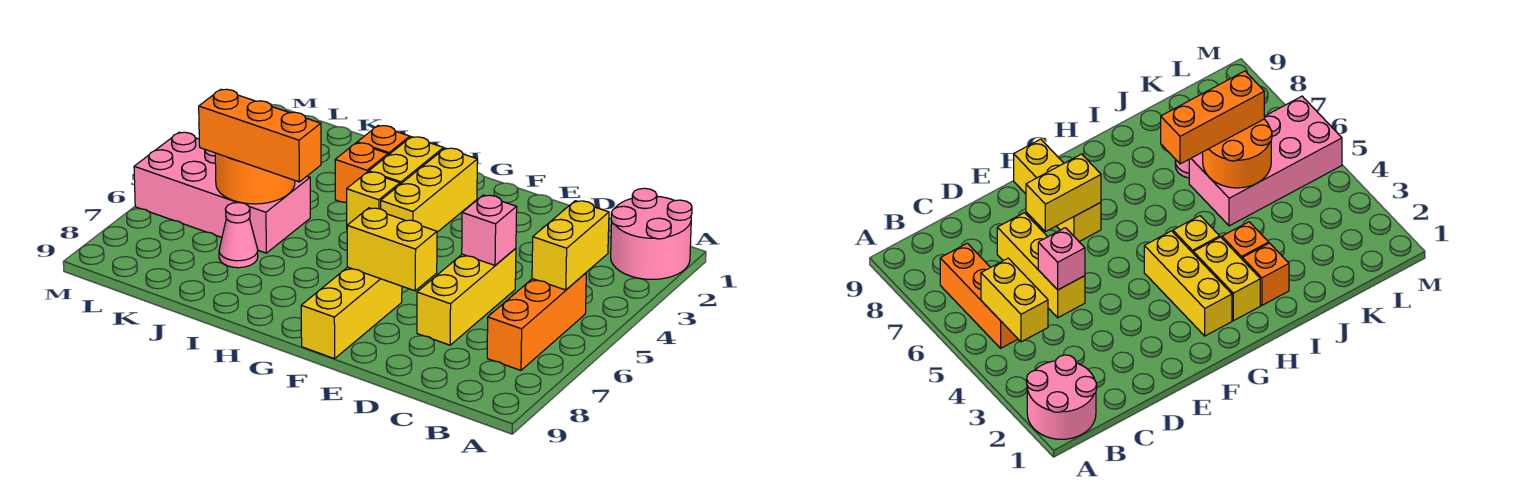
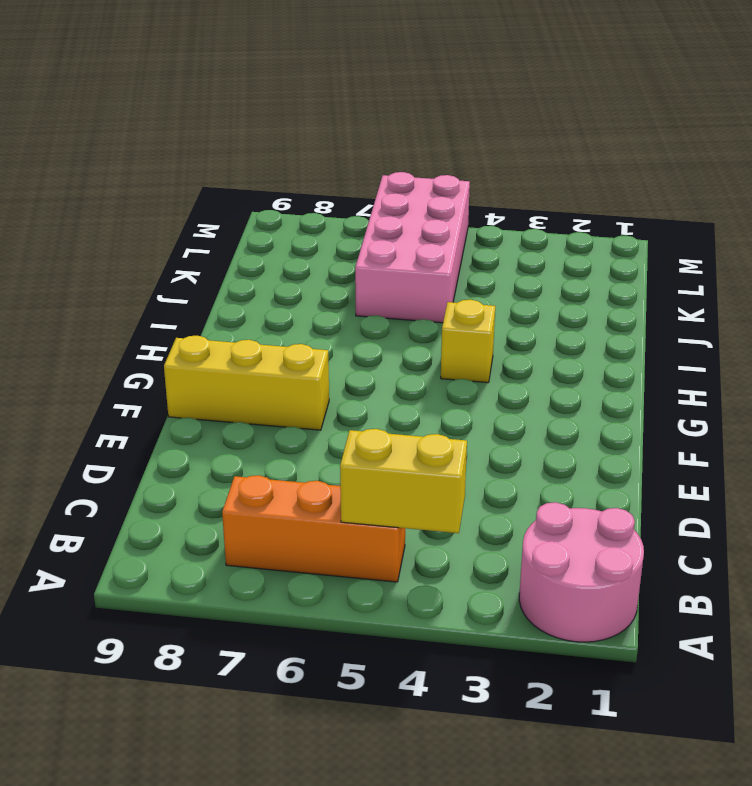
none -> yellow 1x3 brick [417,248,516,345]
none -> yellow 1x3 brick [381,148,477,232]
none -> yellow 1x2 brick [369,137,444,184]

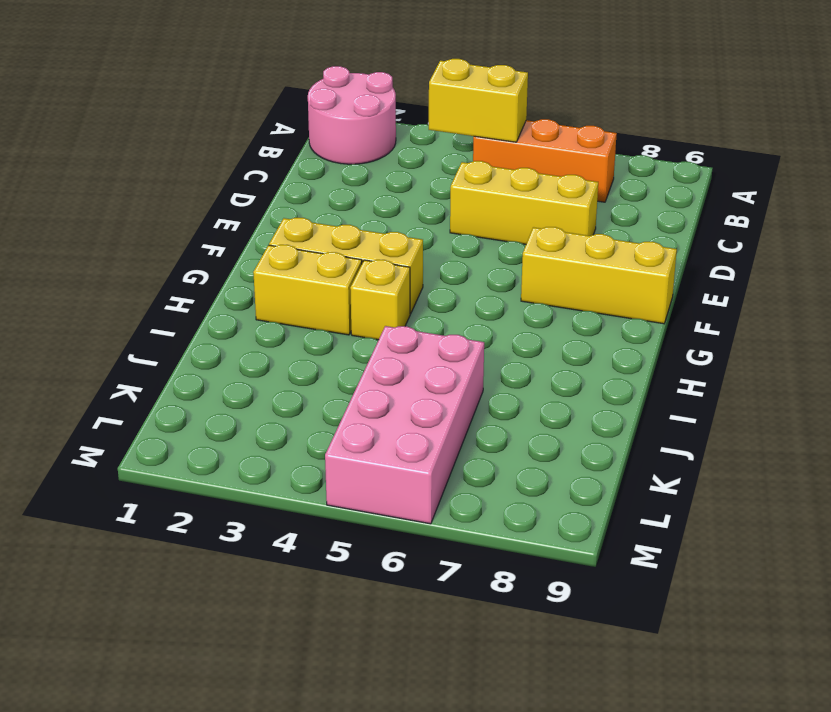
none -> orange 1x1 brick [357,126,410,155]
none -> orange 1x1 brick [335,143,388,203]
none -> pink 1x1 cone [219,203,258,268]

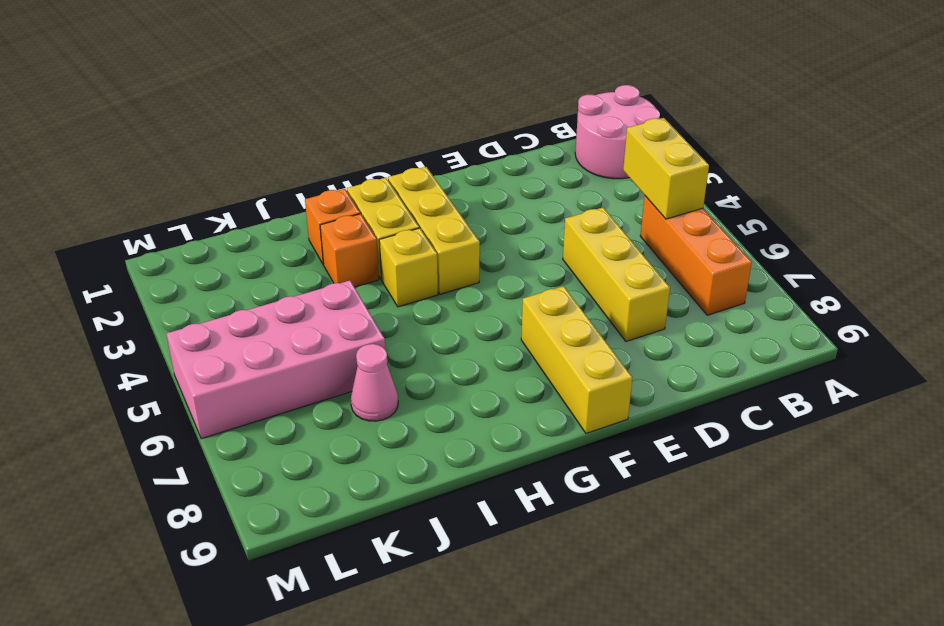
none -> pink 1x1 brick [462,195,517,265]
none -> yellow 1x2 brick [347,208,437,291]
none -> orange 2x2 round brick [215,153,295,204]

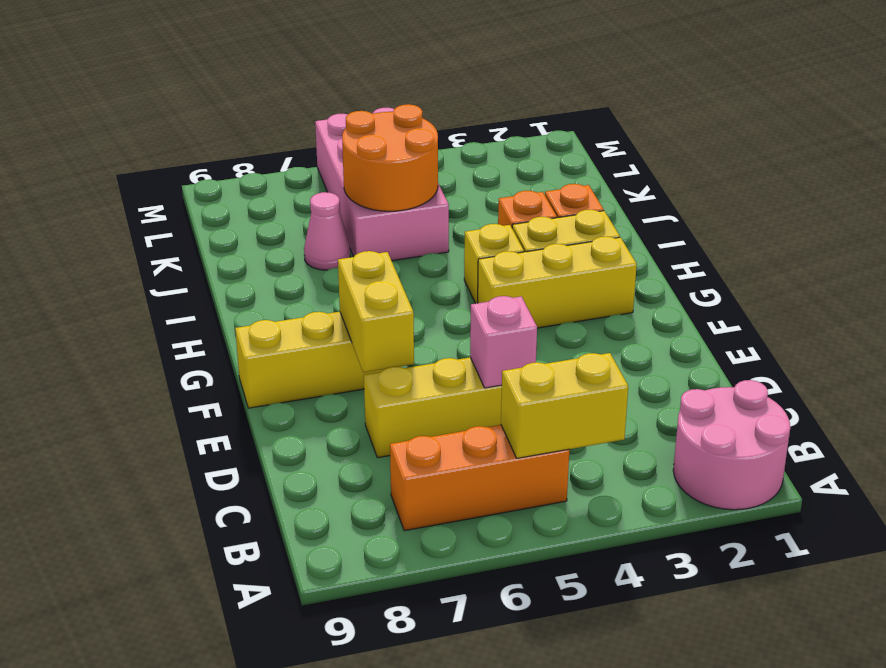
none -> orange 1x3 brick [199,89,321,182]

